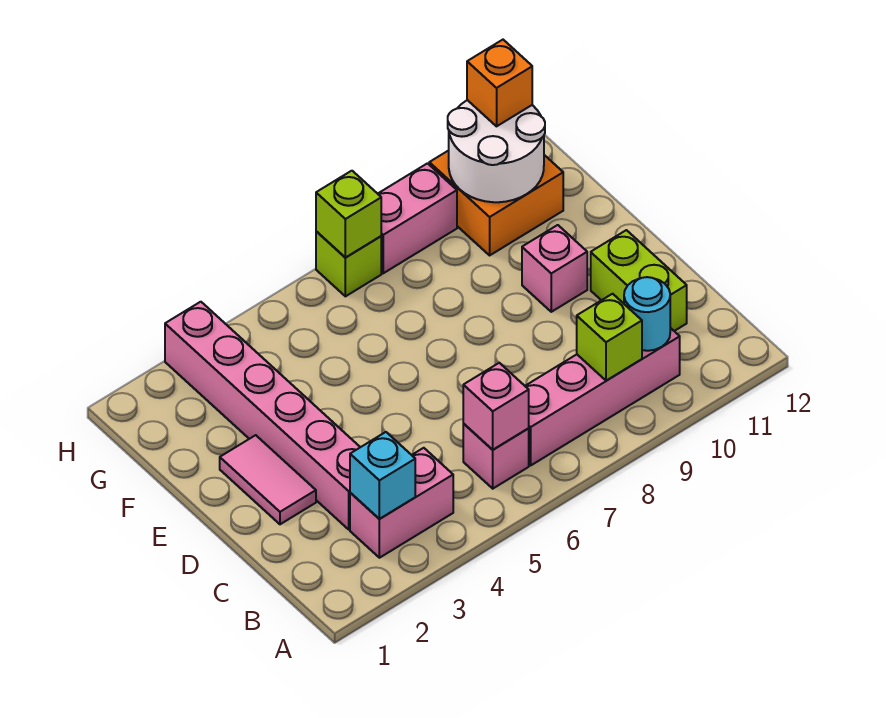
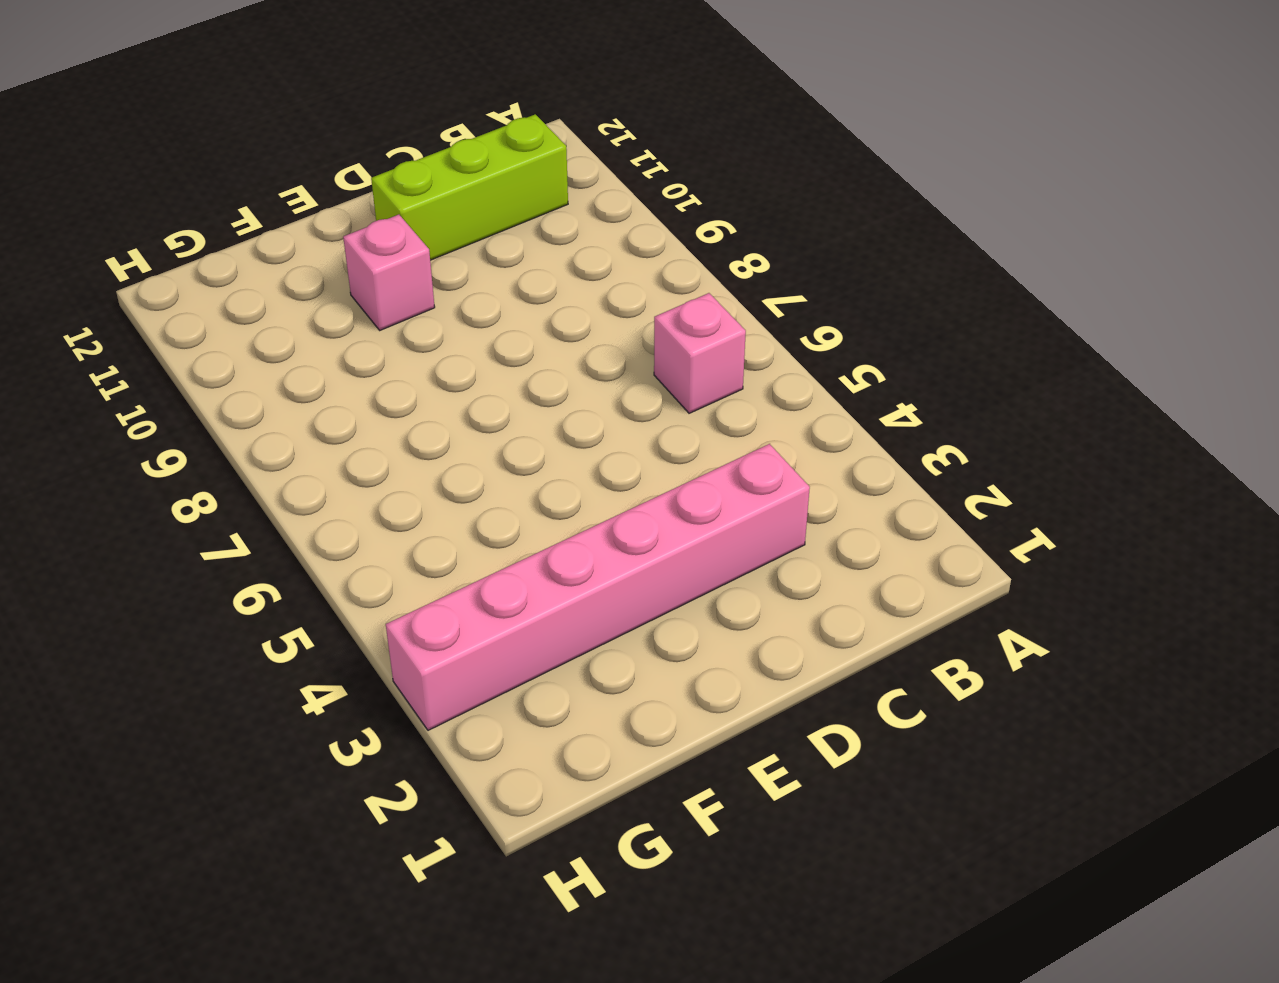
lime 1x3 brick [371,114,568,260] -> lime 1x2 brick [591,230,687,331]
none -> pink 1x2 brick [350,448,453,558]
none -> pink 1x4 brick [525,328,680,466]
none -> pink 1x2 tile [220,435,316,524]

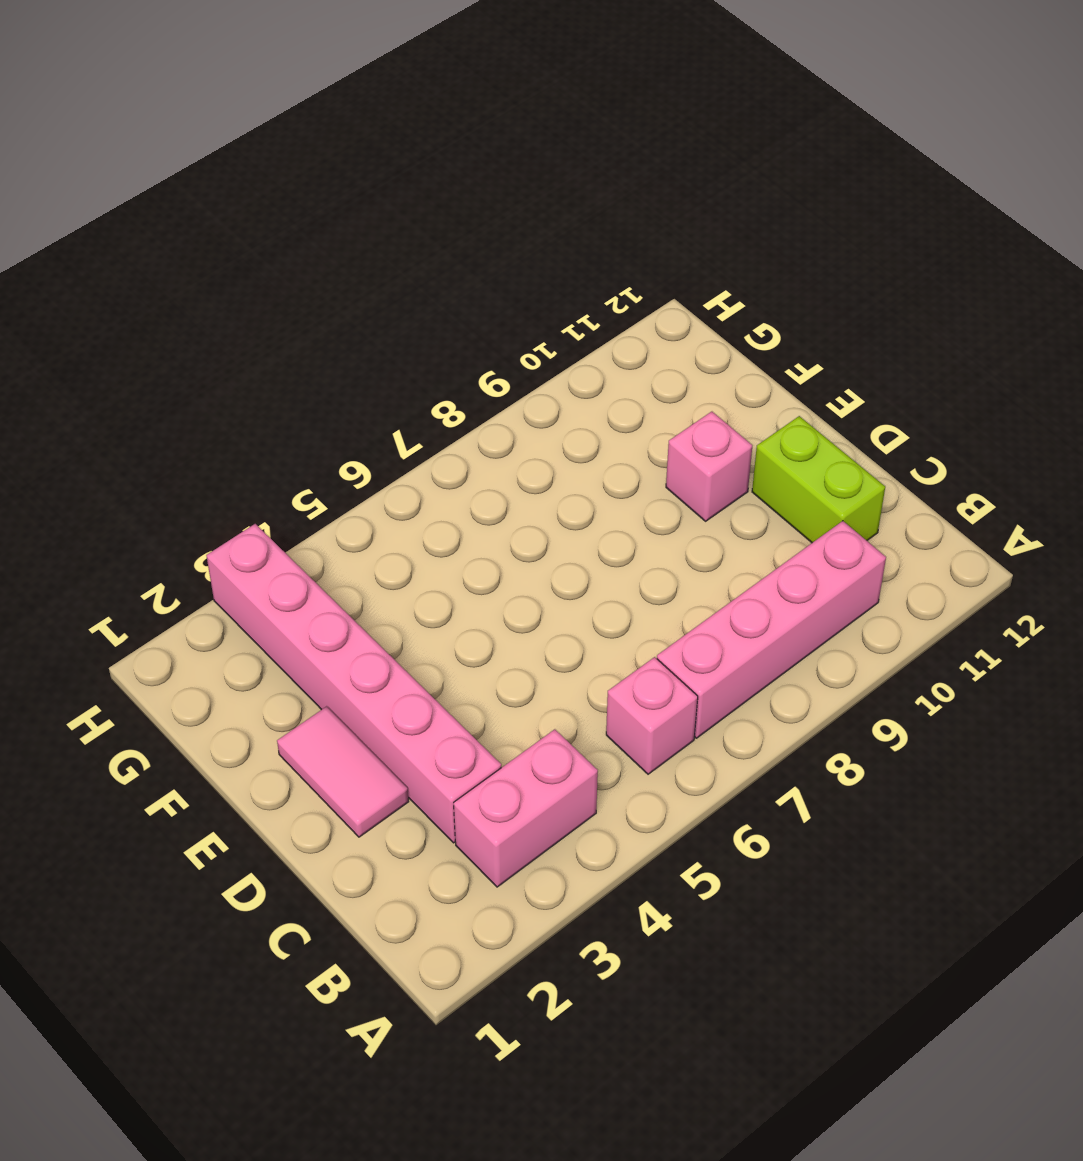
none -> orange 2x2 brick [429,150,563,255]
none -> lime 1x1 brick [316,232,381,296]
none -> pink 1x2 brick [378,163,457,273]

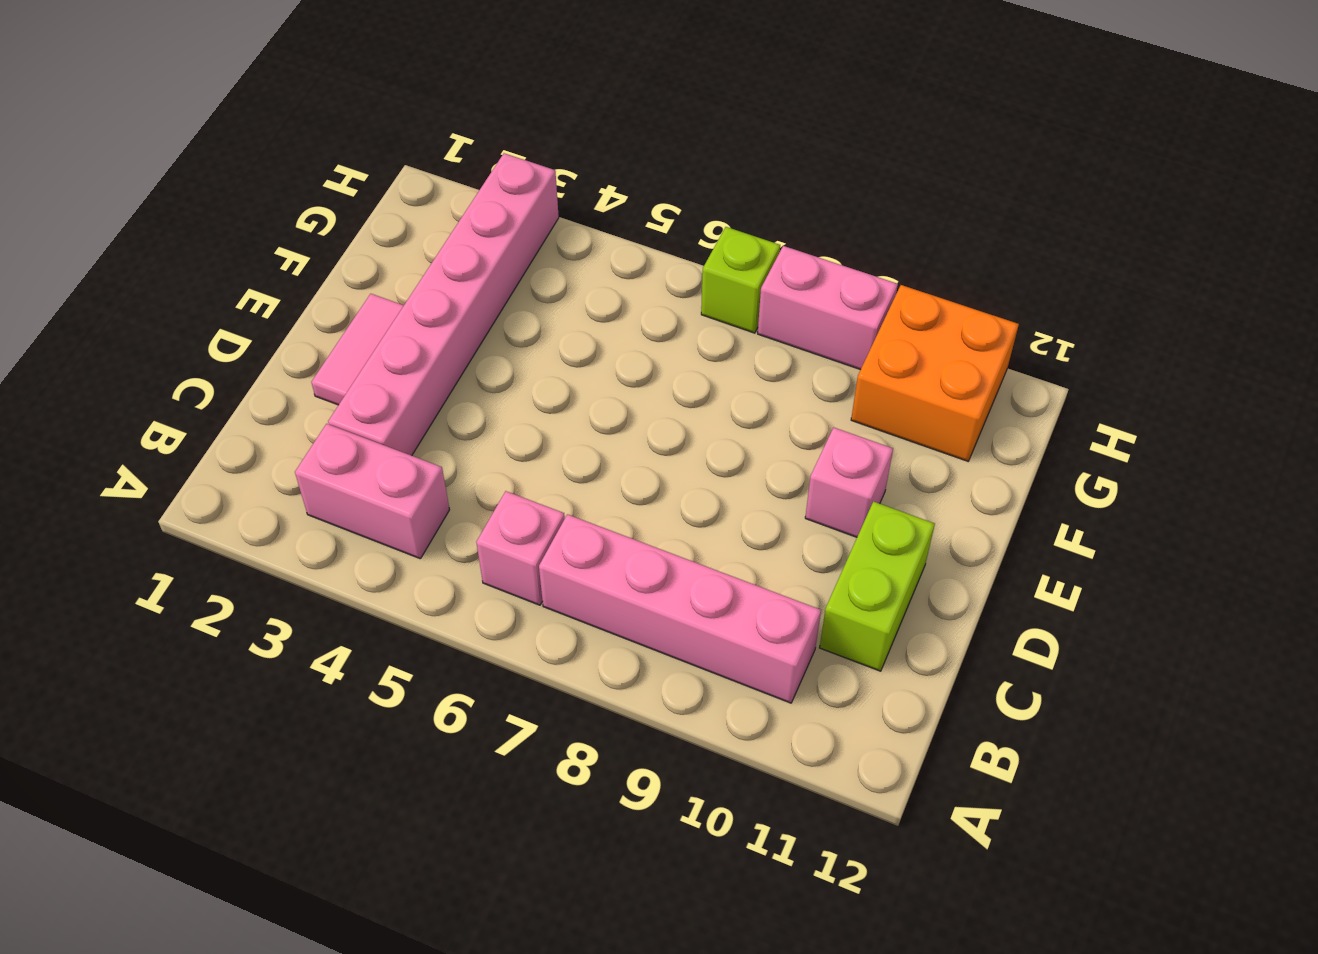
none -> cyan 1x1 brick [350,432,415,519]
none -> pink 1x1 brick [463,363,529,450]
none -> lime 1x1 brick [577,294,642,381]

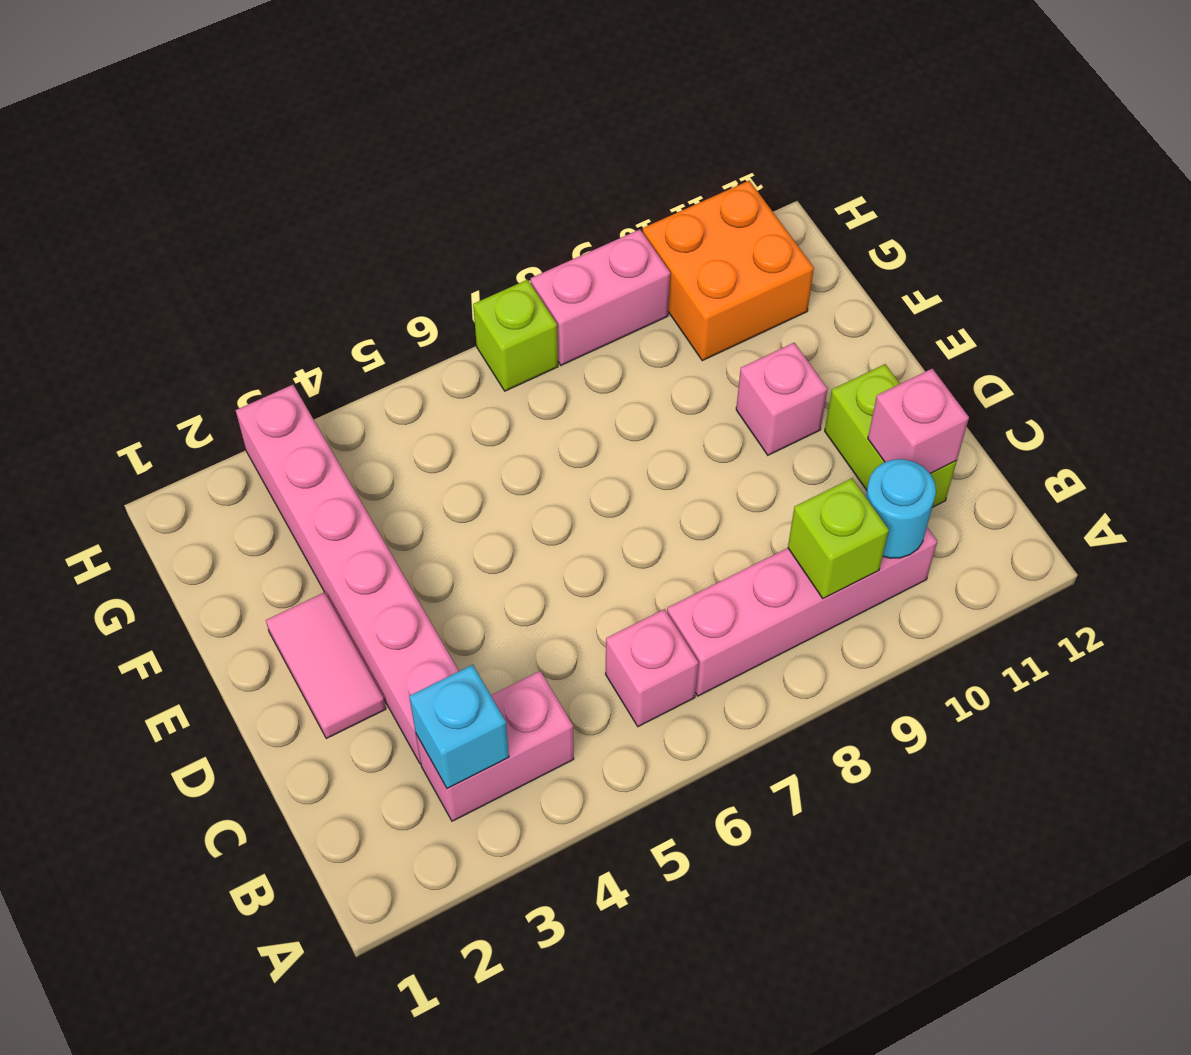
pink 1x1 brick [868,369,969,474] -> pink 1x1 brick moved to [463,363,529,450]
none -> white 2x2 round brick [448,100,545,202]
none -> lime 1x1 brick [316,171,381,257]
none -> orange 1x1 brick [467,40,532,126]

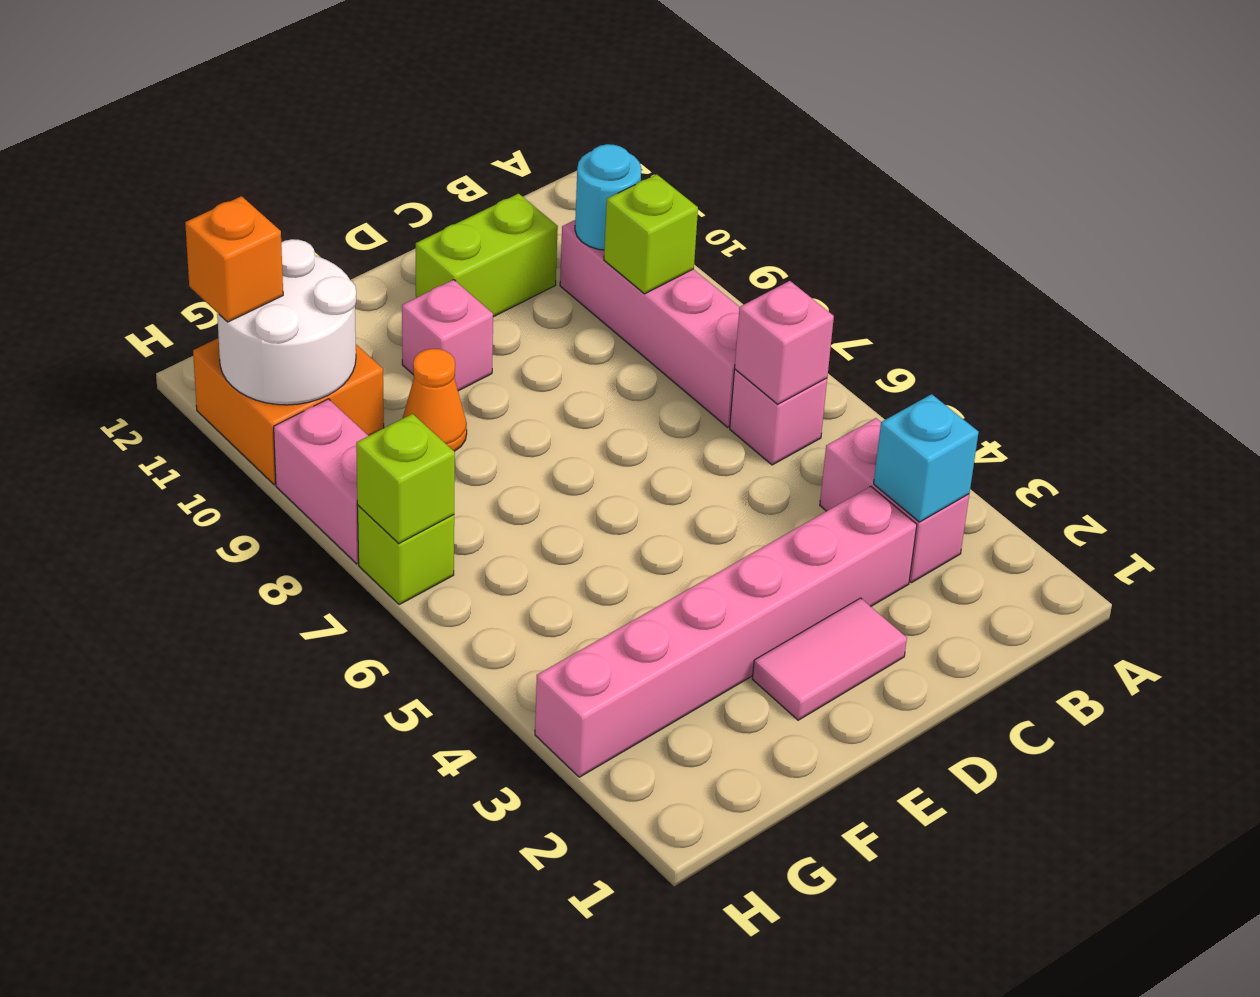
orange 1x1 cone [403,349,467,451] -> none

